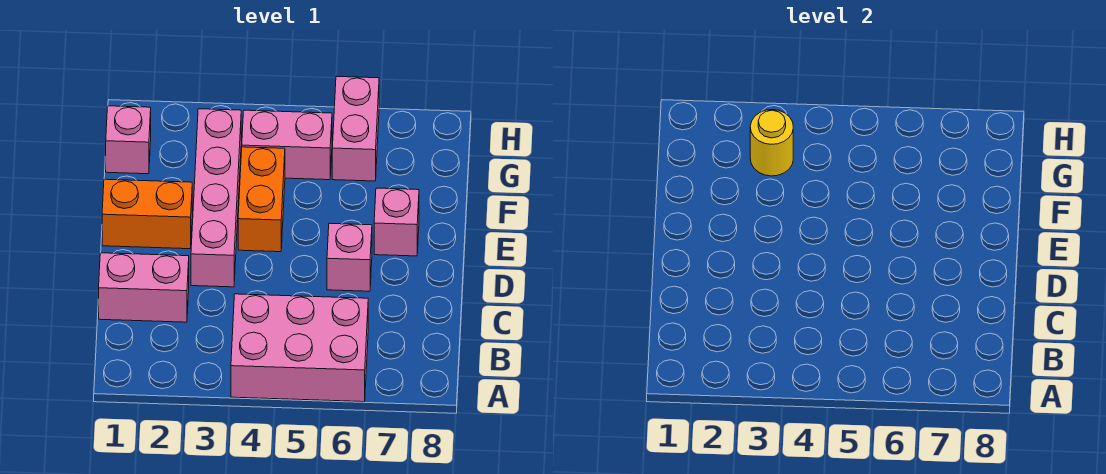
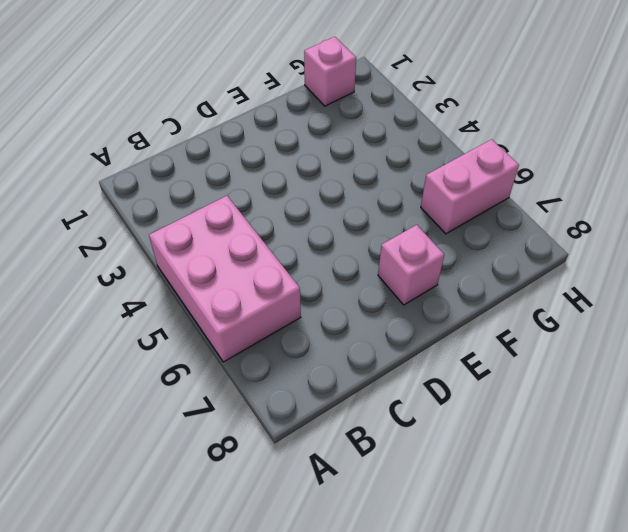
none -> pink 1x2 brick [99,253,189,322]
none -> pink 1x4 brick [191,109,241,287]

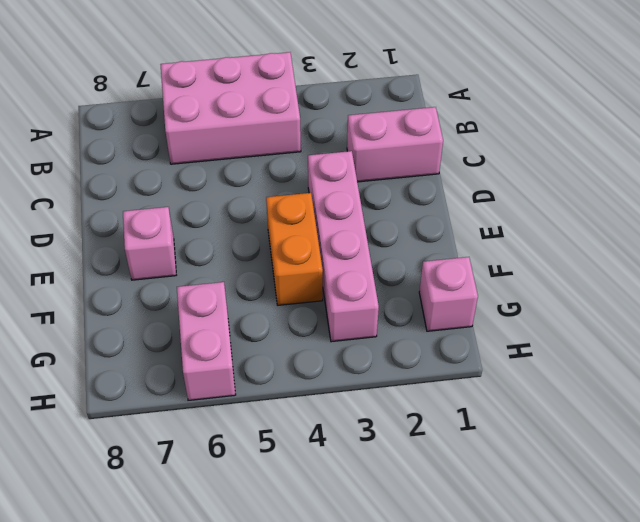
none -> pink 1x1 brick [327,223,372,291]
none -> orange 1x2 brick [102,179,192,249]

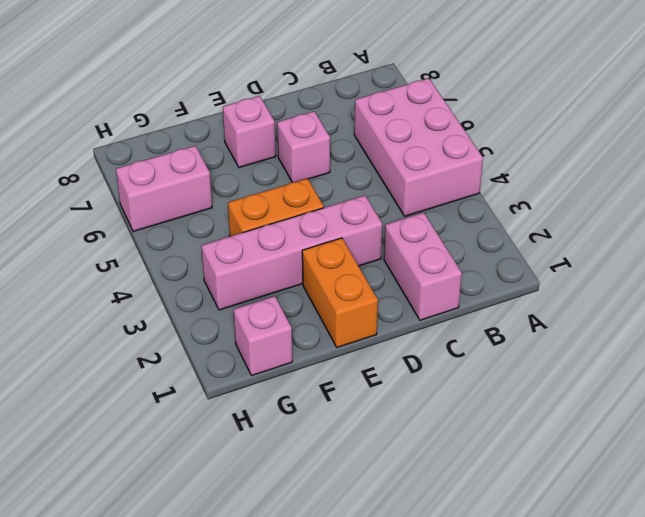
none -> pink 1x2 brick [242,110,332,180]
none -> yellow 1x1 round brick [750,110,793,176]

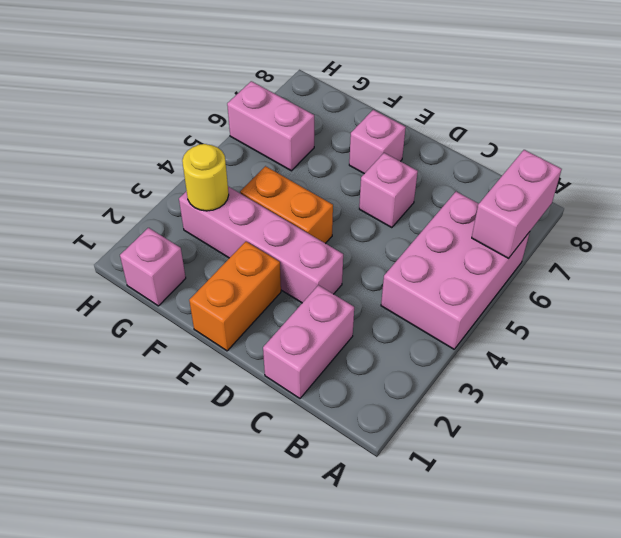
pink 1x2 brick [472,150,562,259] -> pink 1x2 brick moved to [242,110,332,180]

